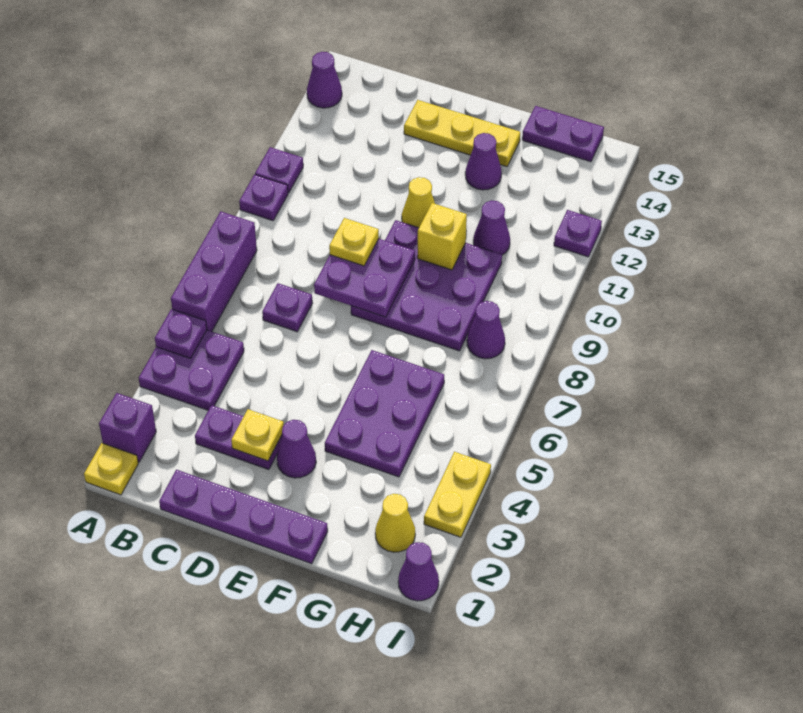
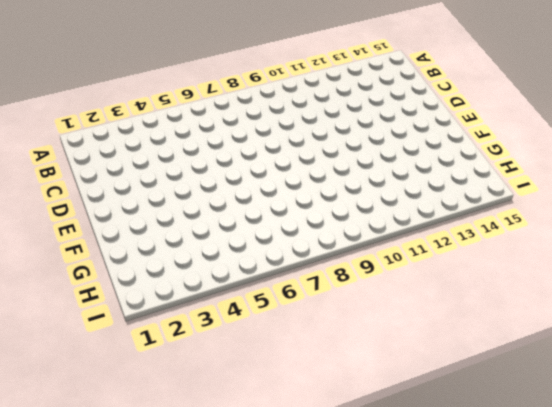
none -> yellow 1x1 plate [84,443,138,495]
none -> purple 1x1 brick [99,393,156,462]
none -> purple 2x2 plate [139,330,244,410]

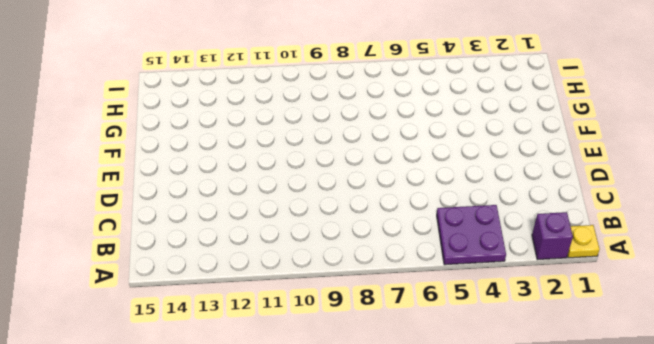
none -> purple 1x3 brick [171,211,257,332]
none -> purple 1x1 plate [239,175,288,221]
none -> purple 1x1 plate [255,147,303,193]

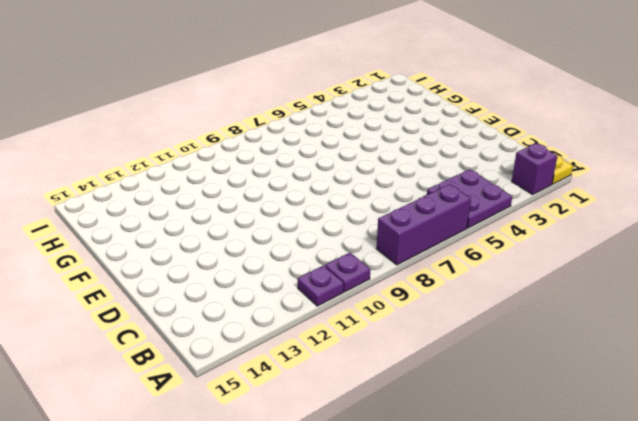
none -> purple 1x1 cone [307,52,342,108]
none -> purple 1x4 plate [159,470,328,564]
none -> purple 1x2 plate [195,405,283,470]

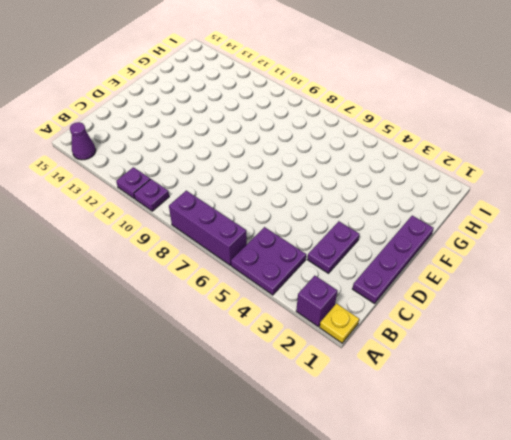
none -> purple 1x1 plate [262,283,313,332]
none -> yellow 1x3 plate [404,100,520,167]
none -> purple 1x1 cone [277,420,316,478]

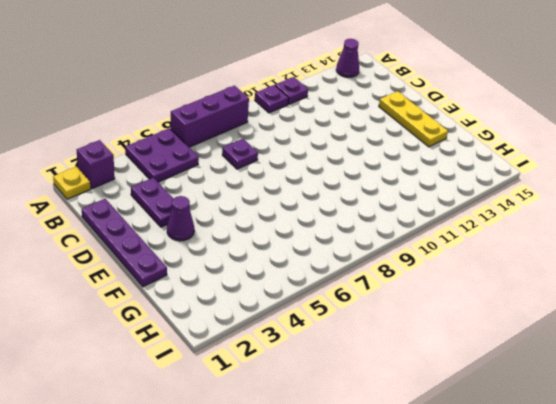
none -> purple 3x3 plate [351,220,502,351]
none -> yellow 1x1 cone [402,177,435,228]
none -> purple 2x3 plate [325,350,444,477]

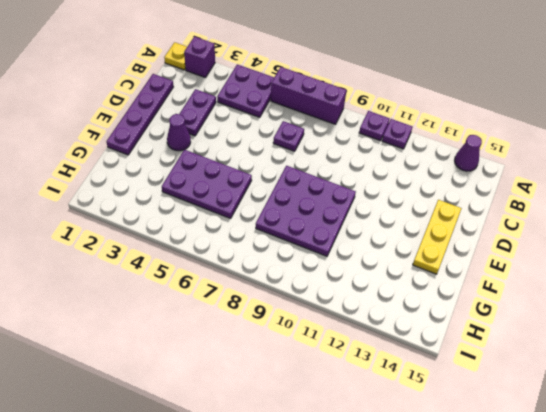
none -> yellow 1x1 cone [402,177,435,228]
none -> purple 1x1 cone [465,133,502,190]
none -> purple 1x1 cone [473,200,510,255]

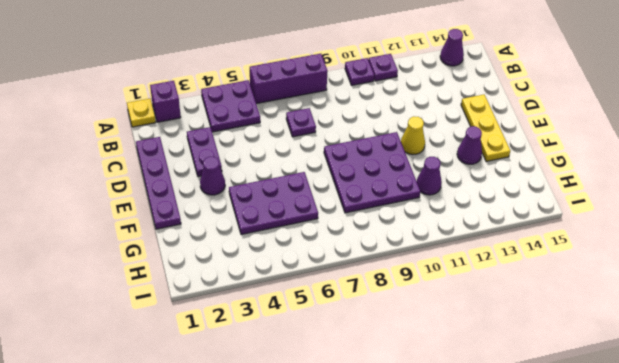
none -> purple 1x2 plate [522,106,604,162]
none -> yellow 1x1 cone [375,494,415,552]
none -> purple 1x1 cone [467,301,505,359]

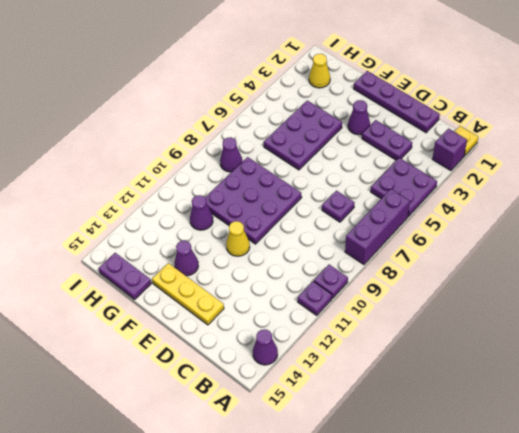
none -> purple 1x1 cone [398,542,439,601]
none -> yellow 1x2 plate [424,452,491,537]
none -> purple 1x1 plate [554,210,602,257]

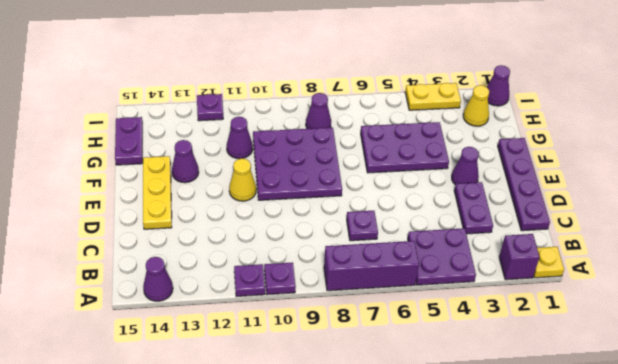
none -> purple 1x1 plate [155,309,207,359]
none -> yellow 1x1 plate [231,409,284,461]
none -> purple 2x2 plate [314,239,415,317]

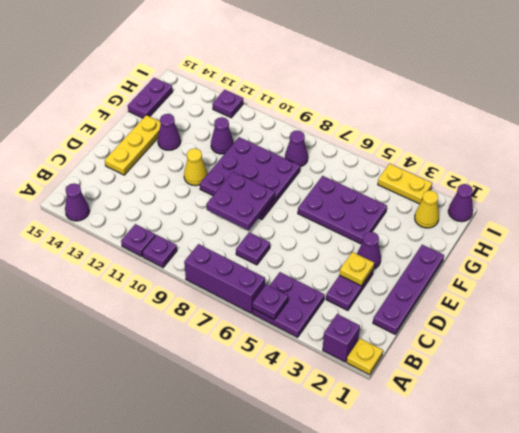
none -> yellow 1x1 brick [417,203,467,270]
none -> yellow 1x1 plate [329,218,379,266]

